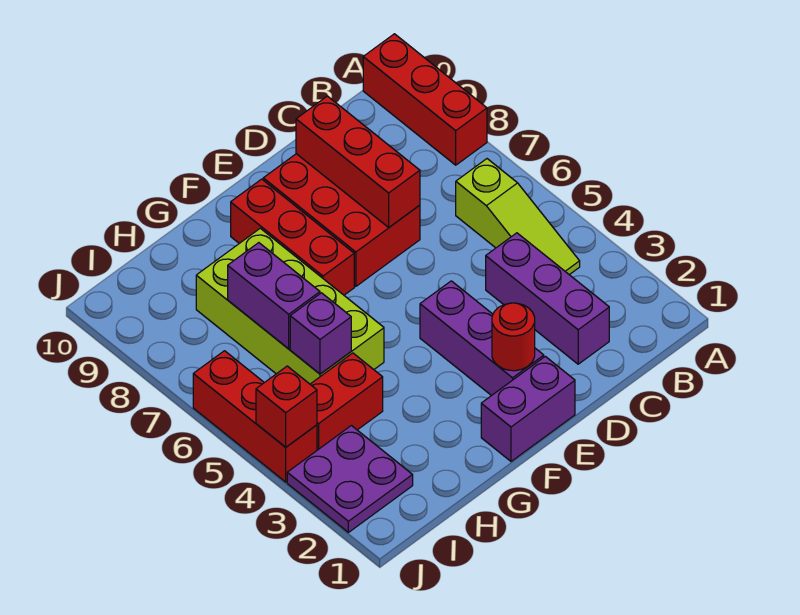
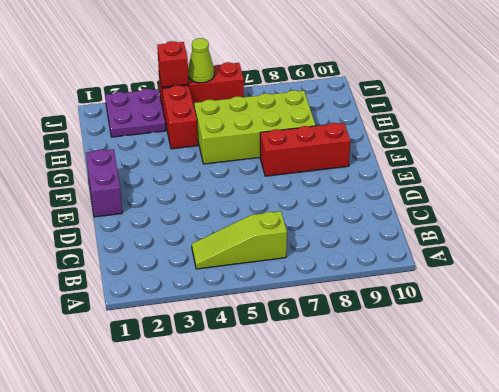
lime 1x1 cone [188,38,214,83] -> none
none -> red 1x3 brick [363,34,487,165]
none -> purple 1x3 brick [486,233,609,364]
none -> red 2x3 brick [263,154,420,286]

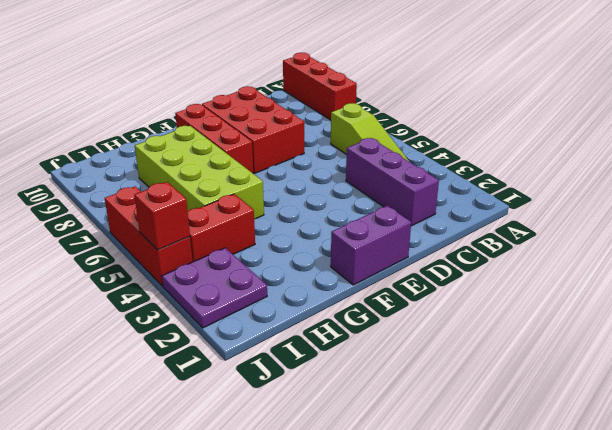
none -> purple 1x3 brick [420,281,544,396]
none -> red 1x3 brick [296,96,420,227]
none -> red 1x1 round brick [492,303,535,371]

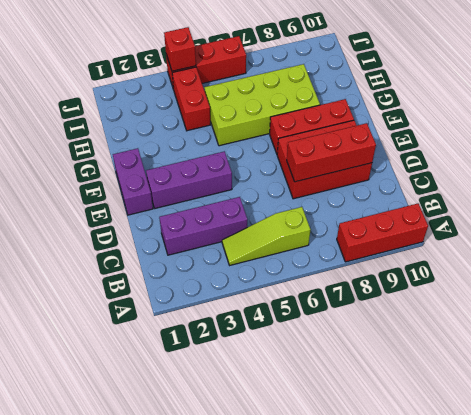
none -> purple 2x2 plate [287,426,413,532]
none -> red 1x1 round brick [492,303,535,371]
none -> purple 1x1 brick [290,293,351,374]

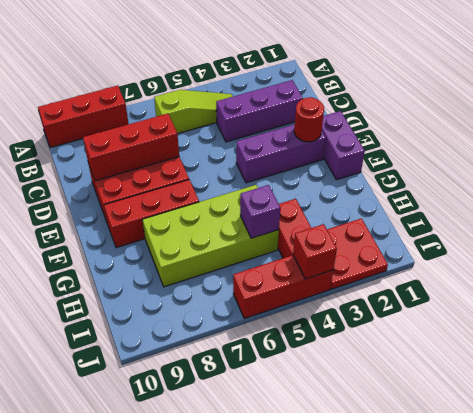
red 2x2 plate [327,218,388,289] -> purple 2x2 plate [287,426,413,532]
none -> purple 1x2 brick [228,243,320,349]

